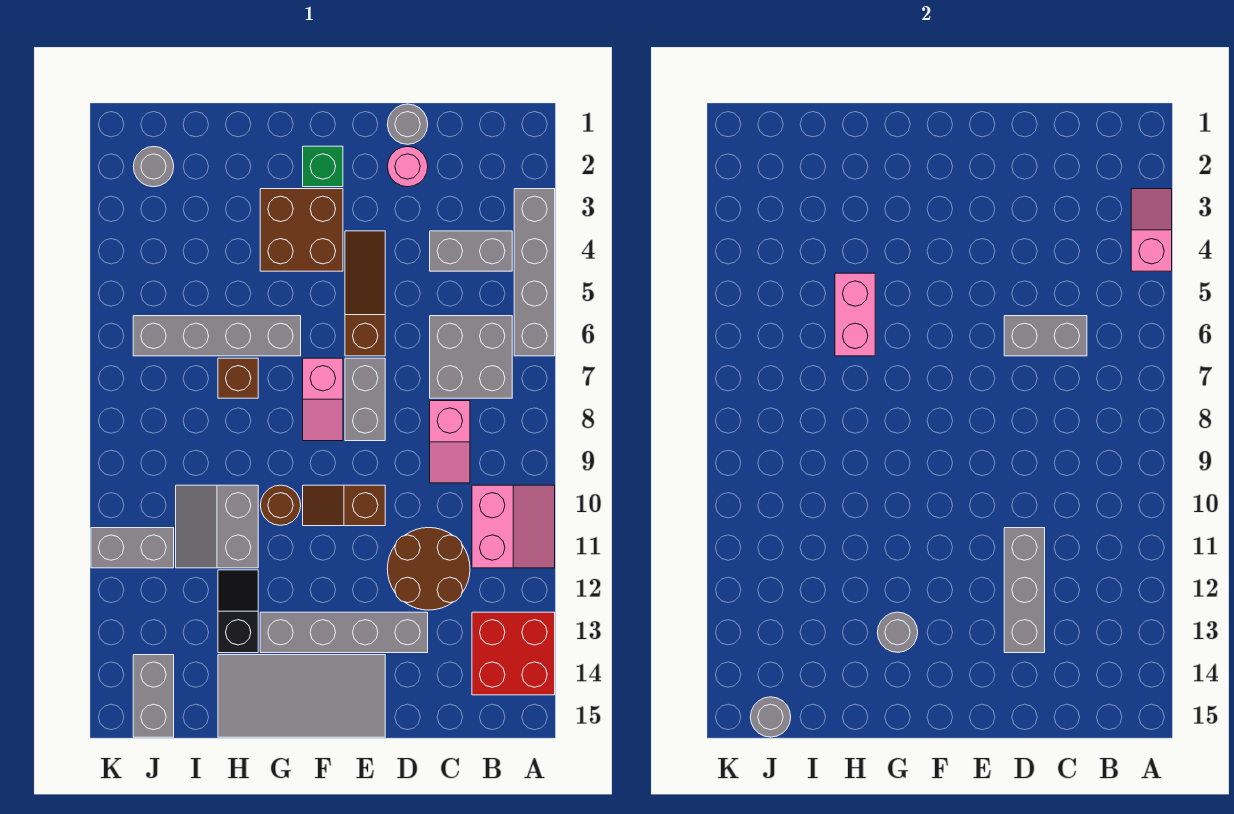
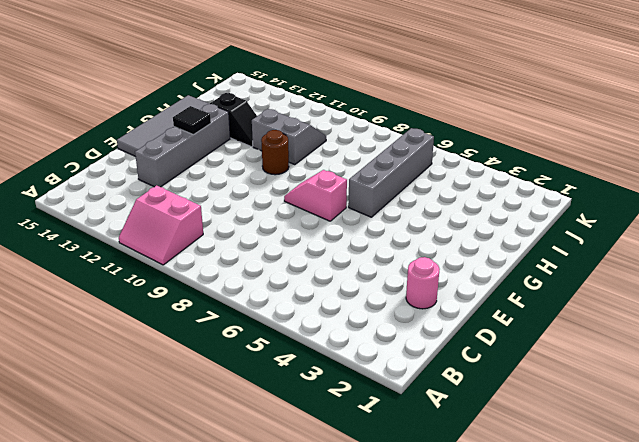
black 1x1 tile [173,106,211,135] -> none
none -> grey 1x4 brick [514,189,555,356]
none -> red 2x2 brick [472,612,555,695]
none -> grey 1x2 brick [430,231,512,271]
none -> grey 2x2 brick [430,316,512,398]

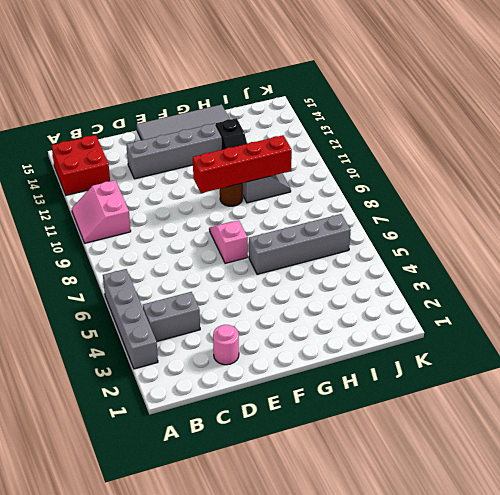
red 1x4 brick [193,135,292,193] -> none
none -> grey 2x2 brick [430,316,512,398]
none -> pink 1x2 slope [430,401,470,483]
none -> brown 2x2 round brick [387,528,470,610]
none -> grey 1x1 round brick [387,104,428,144]

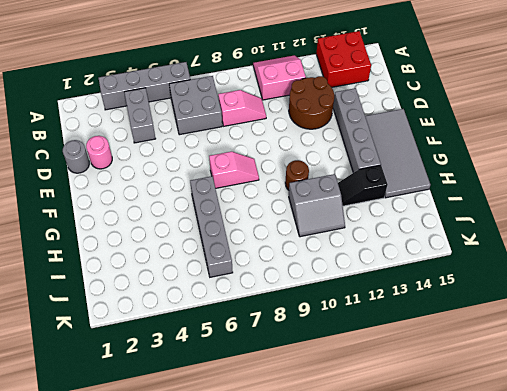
none -> brown 1x3 slope [345,231,385,356]
none -> grey 1x2 brick [345,358,385,441]
none -> brown 1x2 slope [303,485,385,526]
none -> green 1x1 brick [303,146,343,187]

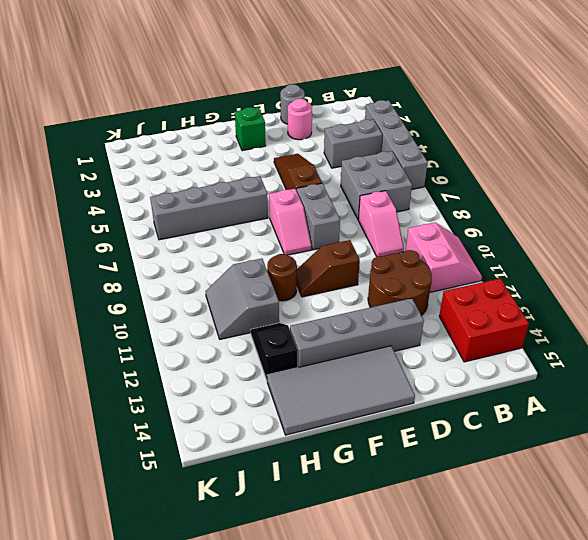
none -> brown 2x2 brick [260,189,343,271]
none -> brown 1x1 brick [218,358,258,398]
none -> grey 1x1 round brick [133,147,174,187]
none -> grey 1x2 brick [91,528,174,568]

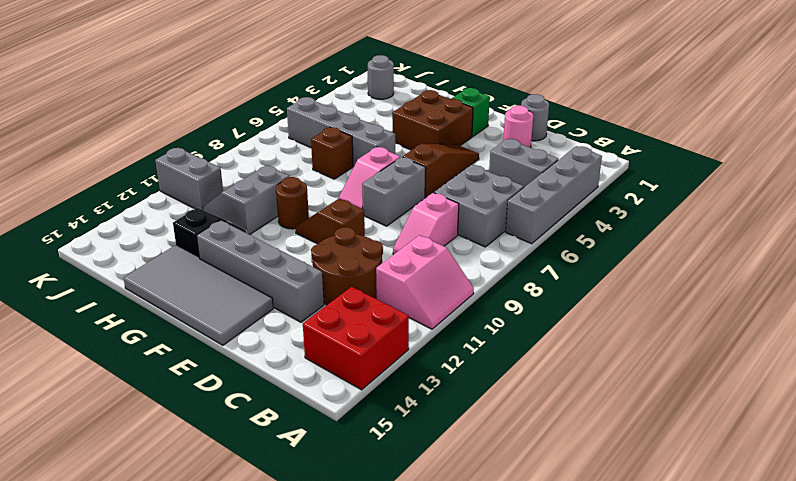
none -> grey 1x2 brick [133,655,174,737]
none -> pink 1x2 slope [1131,189,1172,271]
none -> grey 1x2 brick [1004,316,1087,356]
none -> grey 1x3 brick [1004,528,1045,653]

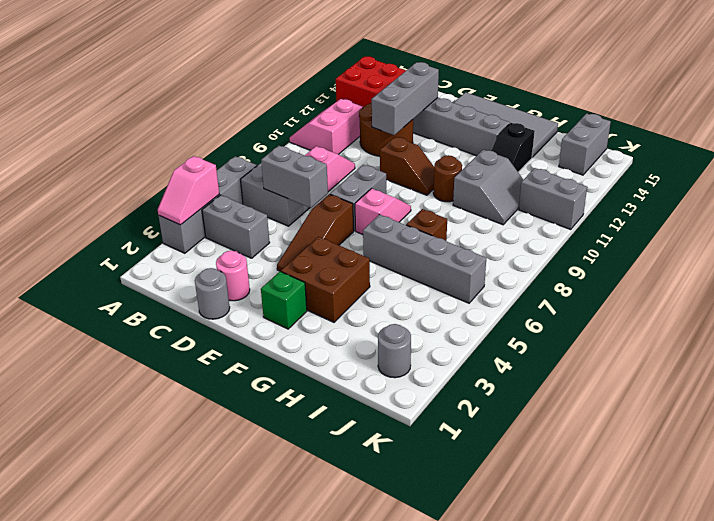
none -> grey 1x1 round brick [877,612,918,652]
none -> pink 1x2 brick [835,273,875,356]
none -> grey 1x1 round brick [750,697,791,737]

